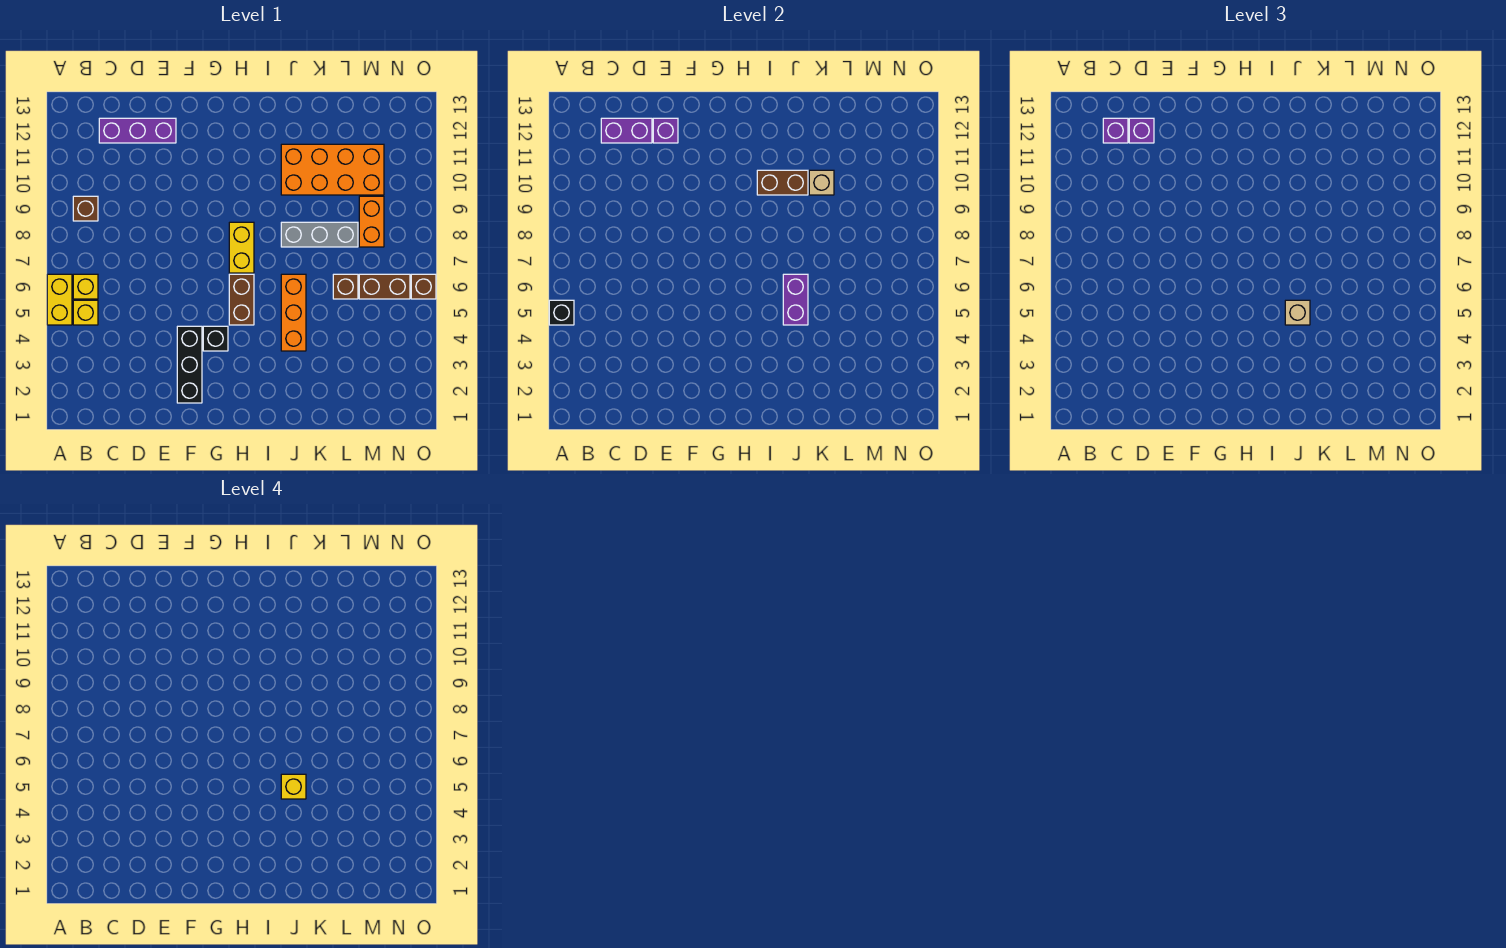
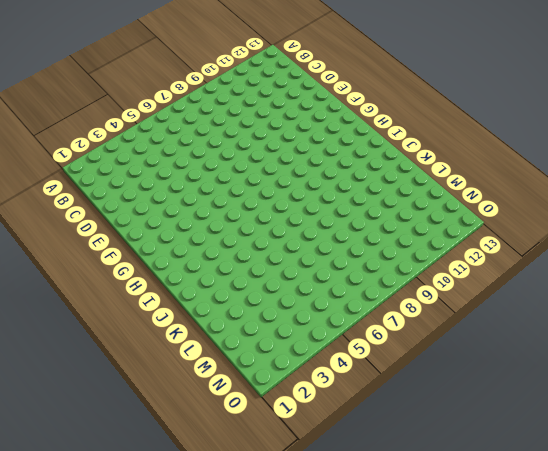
none -> yellow 1x2 brick [47,274,72,325]
none -> yellow 1x1 brick [73,300,98,325]
none -> yellow 1x1 brick [73,274,98,299]

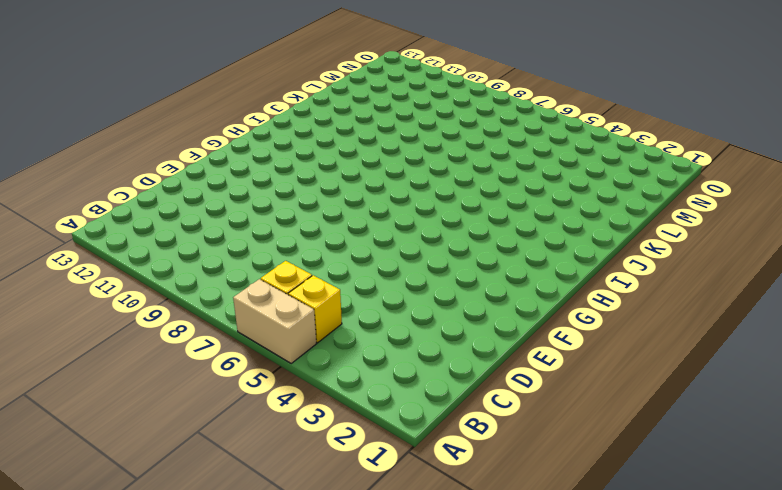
tan 1x2 brick [233,279,316,363] -> yellow 1x2 brick [47,274,72,325]
none -> brown 1x1 brick [73,196,98,221]
none -> purple 1x3 brick [99,118,176,143]
none -> black 1x3 brick [177,326,202,403]

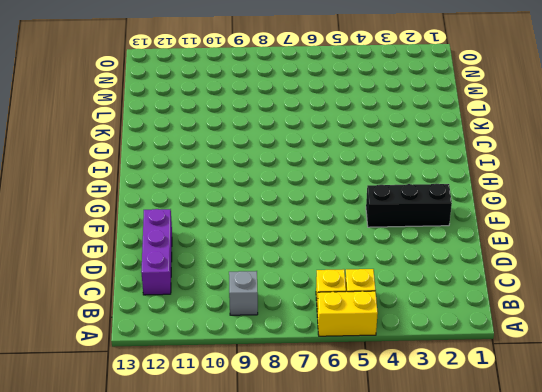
grey 1x1 brick [229,271,258,315] -> brown 1x1 brick [73,196,98,221]
none -> black 1x1 brick [203,326,228,351]
none -> brown 1x2 brick [229,274,254,325]
none -> yellow 1x2 brick [229,222,254,273]

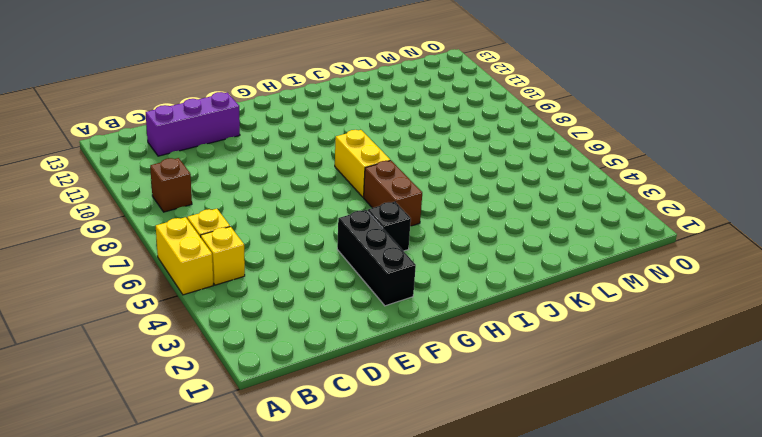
none -> orange 1x3 brick [281,274,306,351]
none -> grey 1x3 brick [281,222,358,247]
none -> orange 2x4 brick [281,144,384,195]

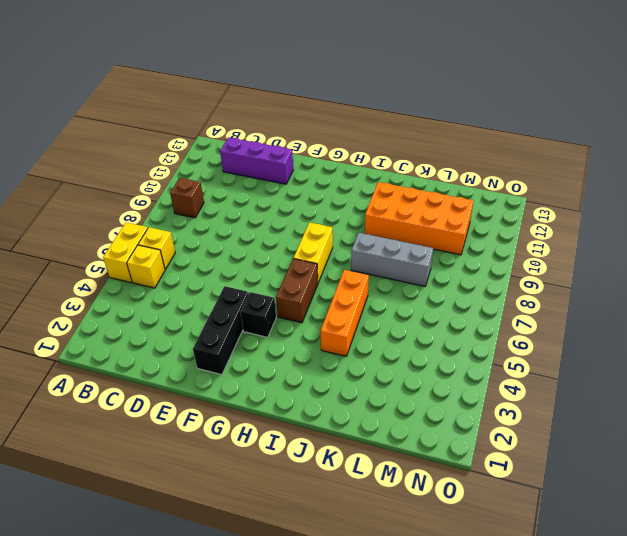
none -> brown 1x1 brick [333,274,358,299]
none -> brown 1x2 brick [359,274,410,299]
none -> orange 1x2 brick [359,196,384,247]

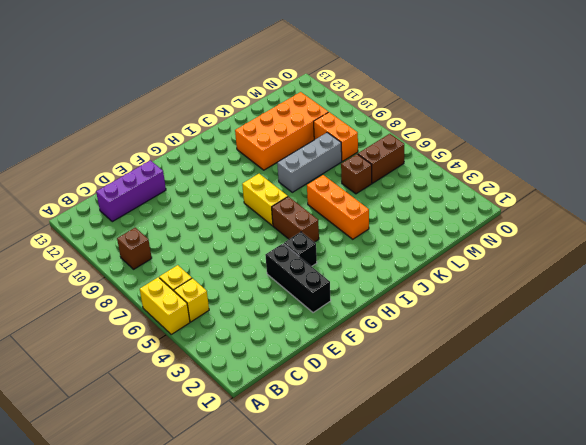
none -> brown 1x1 brick [411,274,436,299]
none -> black 1x1 brick [549,300,574,325]
none -> purple 1x2 brick [601,118,652,143]

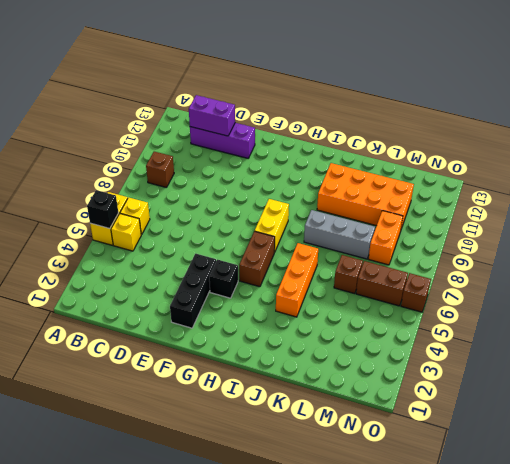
none -> purple 1x1 brick [653,118,678,143]
none -> brown 1x2 brick [757,170,808,195]
none -> purple 1x2 brick [783,274,808,325]

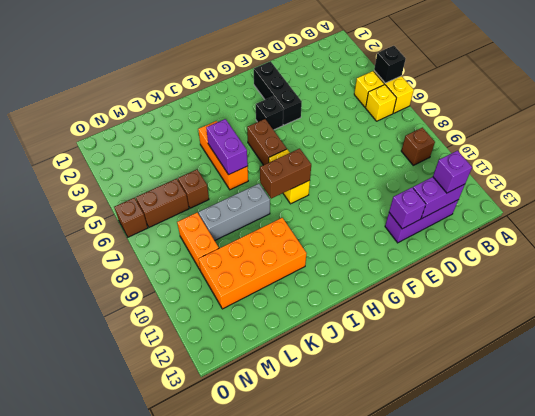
brown 1x2 brick [260,149,311,199] -> brown 1x2 brick moved to [757,170,808,195]
none -> tan 1x1 brick [809,170,834,195]
none -> purple 1x1 brick [1129,118,1154,143]
none -> tan 1x1 brick [1285,300,1310,325]

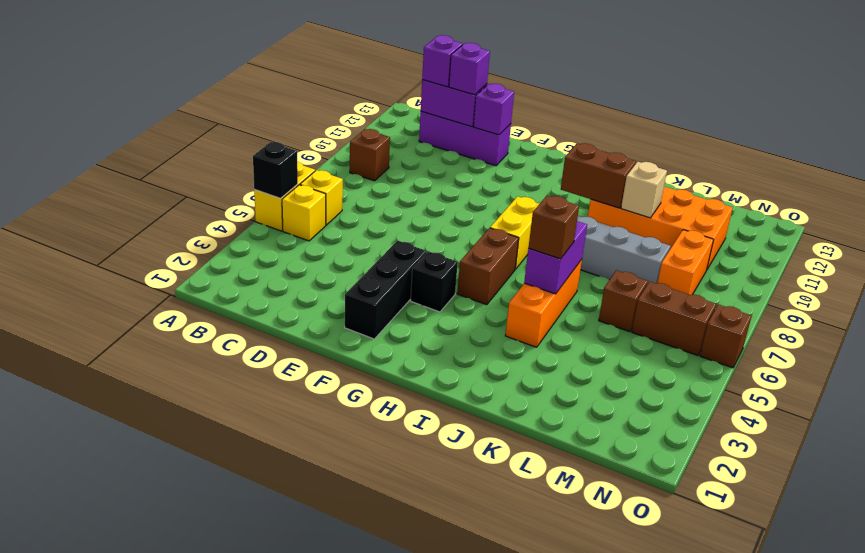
brown 1x1 brick [529,195,579,259] -> tan 1x1 brick [1285,300,1310,325]
none -> yellow 1x1 brick [281,774,306,799]

